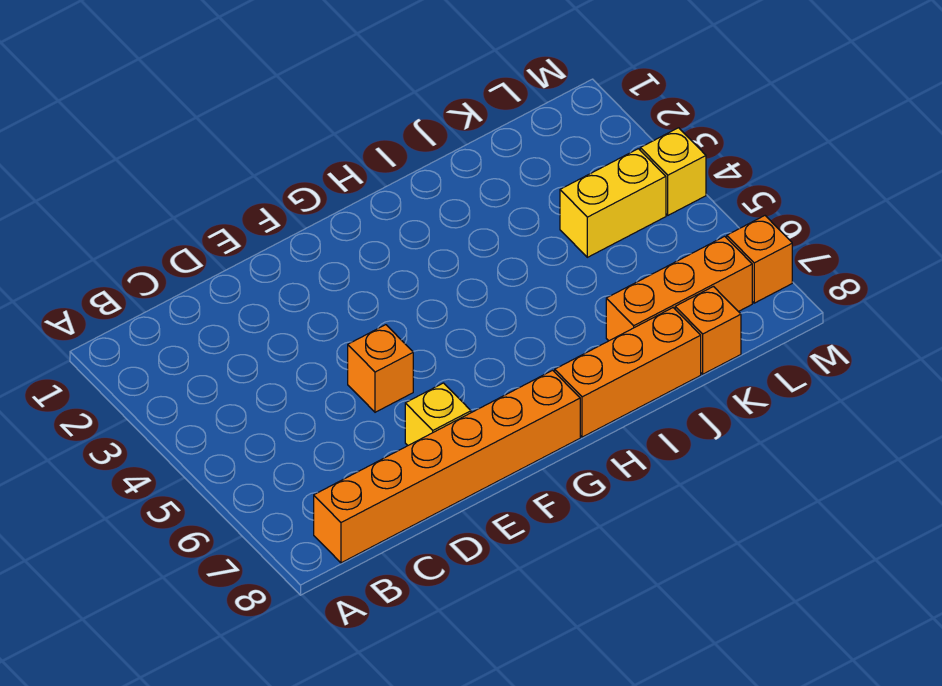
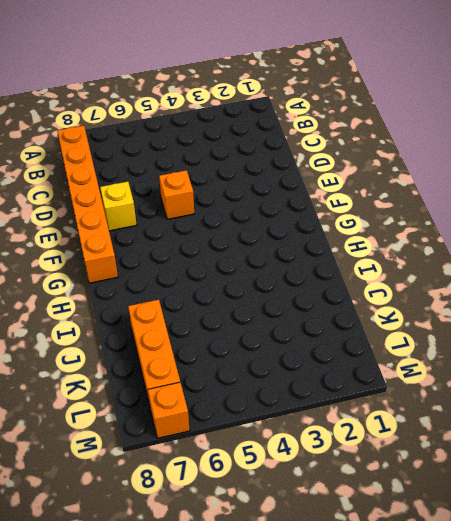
none -> orange 1x3 brick [555,308,701,437]
none -> yellow 1x2 brick [560,149,666,257]

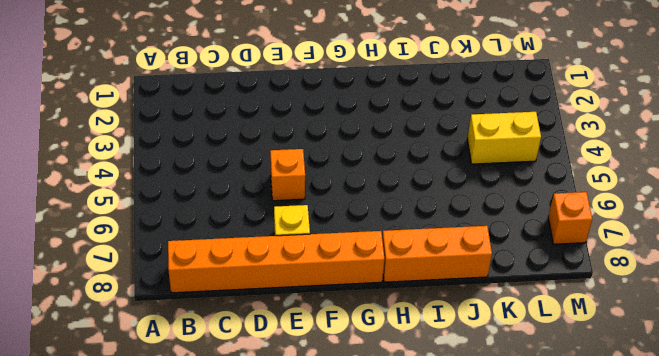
none -> orange 1x3 brick [606,236,752,341]
none -> orange 1x1 brick [675,287,741,374]

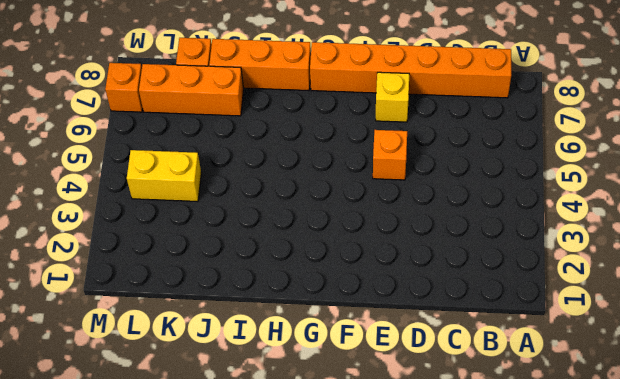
none -> yellow 1x1 brick [640,128,706,215]

